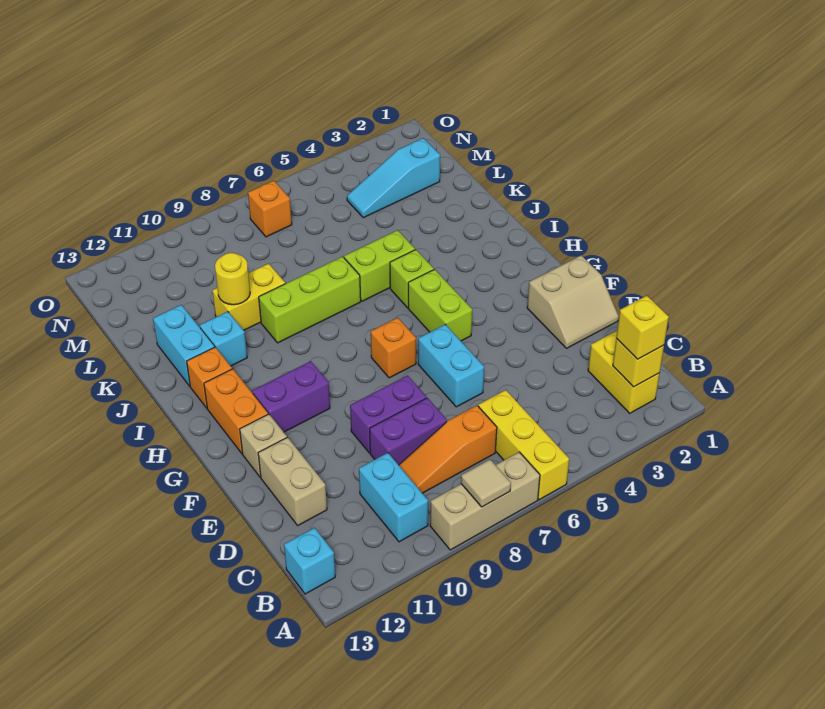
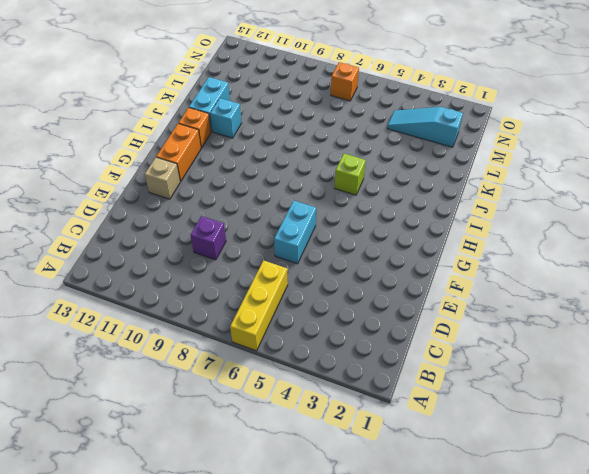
purple 1x1 brick [191,216,226,260] -> purple 1x2 brick [370,398,447,465]
none -> tan 1x3 brick [430,452,540,550]
none -> yellow 1x2 brick [588,331,660,413]
none -> cyan 1x2 brick [359,453,428,542]

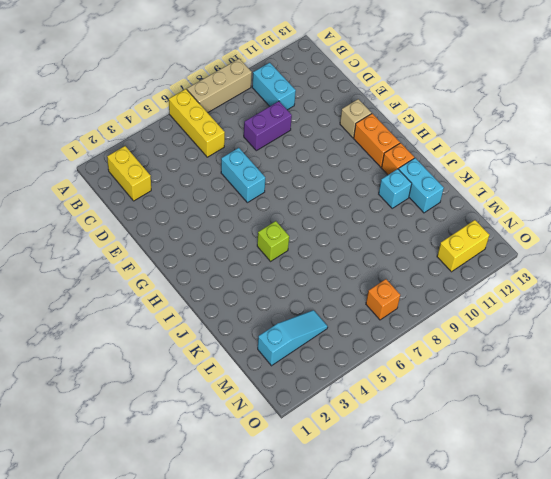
yellow 1x2 brick [437,220,489,272] -> yellow 1x2 brick moved to [212,264,285,330]
none -> cyan 1x1 brick [284,528,335,594]
none -> orange 1x3 slope [399,405,497,493]
none -> tan 1x2 brick [258,437,327,525]

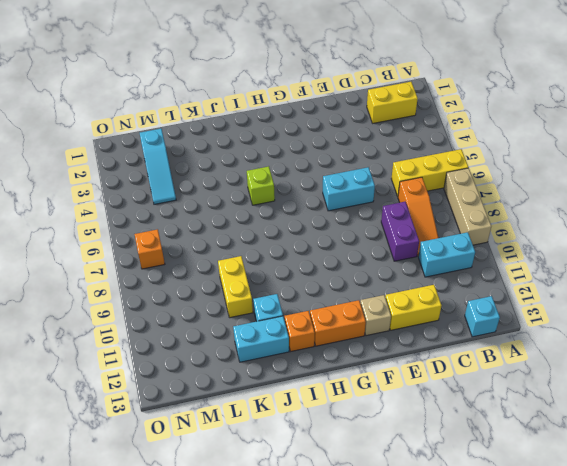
yellow 1x2 brick [385,285,442,330] -> tan 1x2 brick [258,437,327,525]
none -> tan 2x2 slope [527,255,619,348]
none -> purple 1x2 brick [350,375,427,453]
none -> lime 1x2 brick [408,269,472,341]

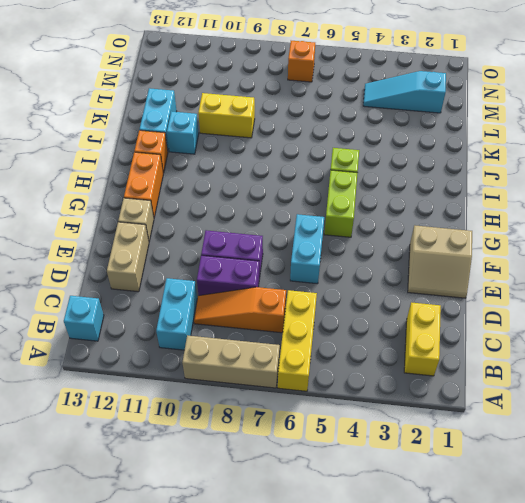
none -> orange 1x1 brick [371,318,416,378]
none -> purple 1x2 brick [252,361,330,432]
none -> lime 1x2 brick [344,230,415,301]

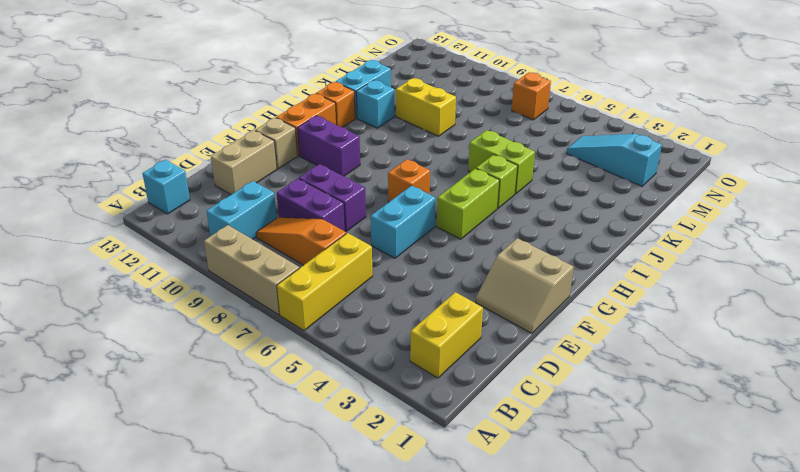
none -> lime 1x3 brick [259,256,361,343]
none -> tan 1x1 tile [461,460,511,507]
none -> yellow 1x1 brick [613,339,664,387]

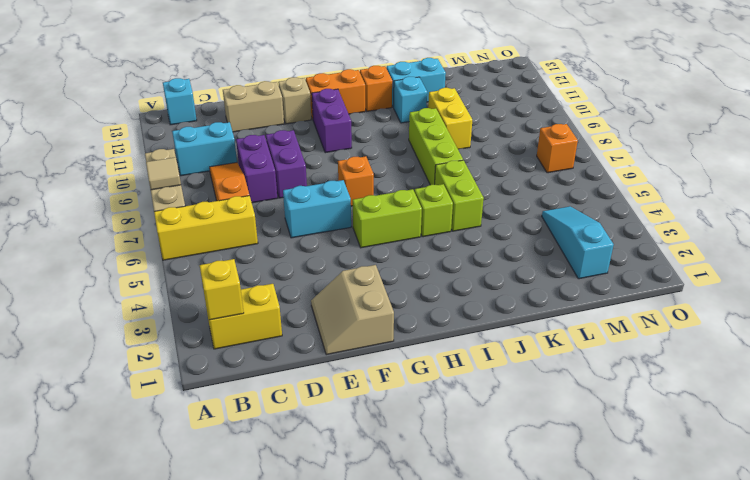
none -> yellow 1x1 round brick [215,253,250,305]
none -> yellow 1x1 brick [616,296,669,359]

